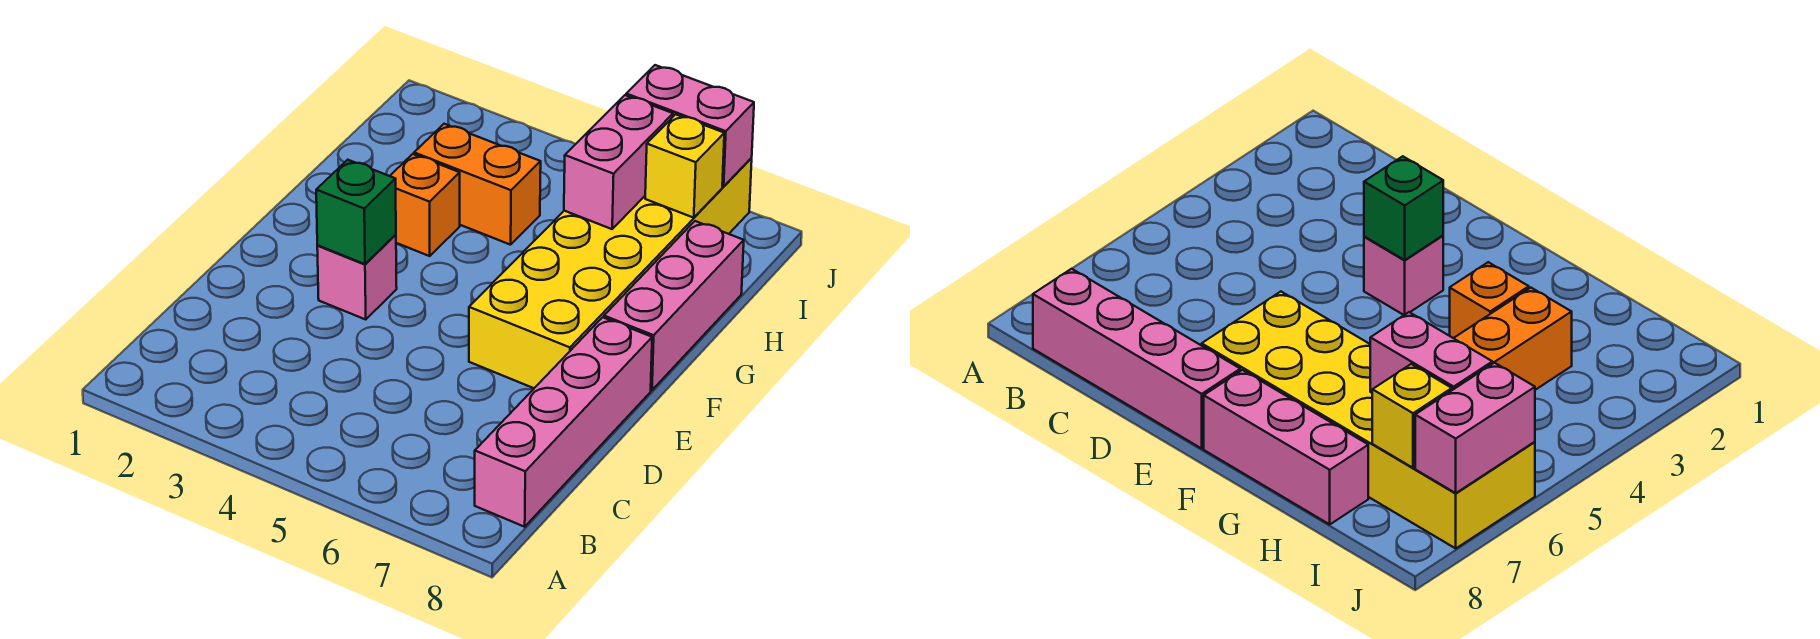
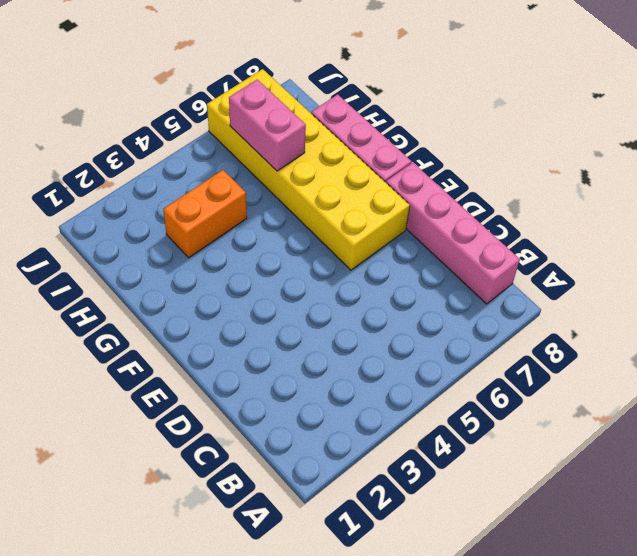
none -> pink 1x1 brick [317,235,397,319]
none -> orange 1x1 brick [390,154,460,256]

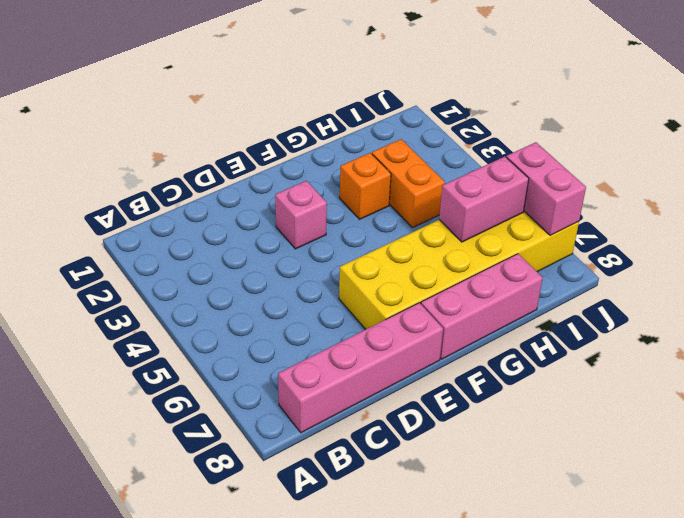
none -> green 1x1 brick [316,160,396,264]
none -> yellow 1x1 brick [645,114,724,218]

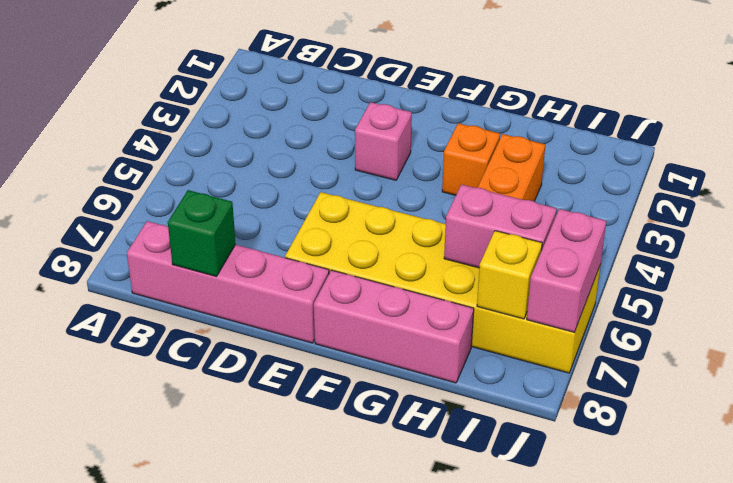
green 1x1 brick [168,190,236,277] -> green 1x1 brick moved to [316,160,396,264]

